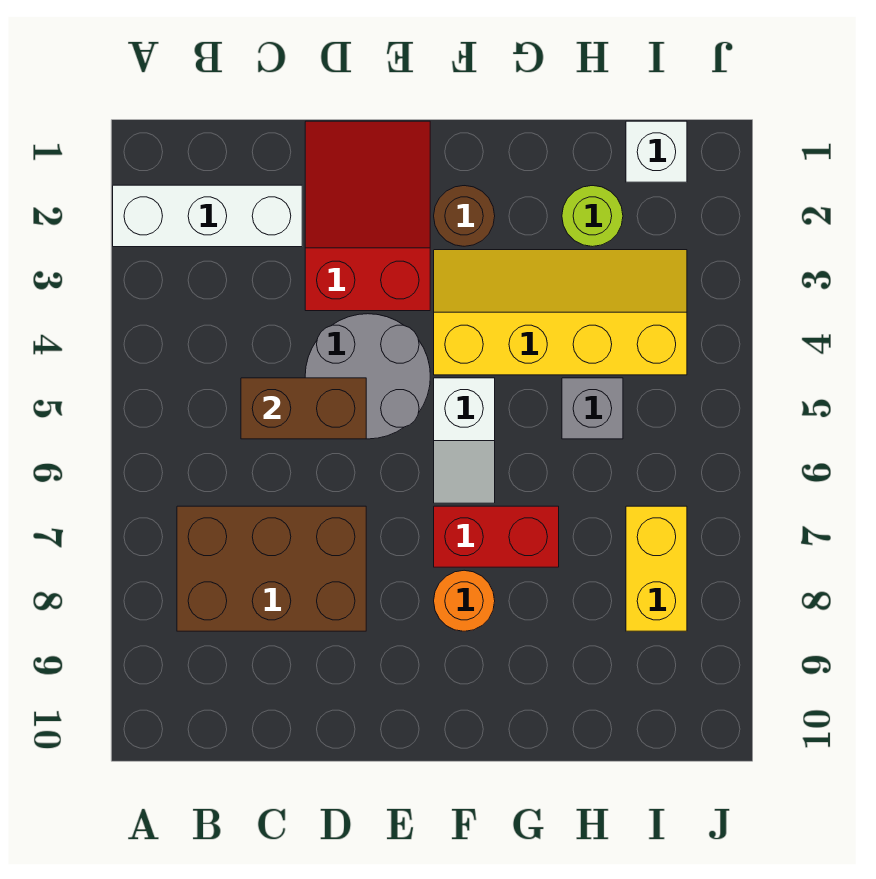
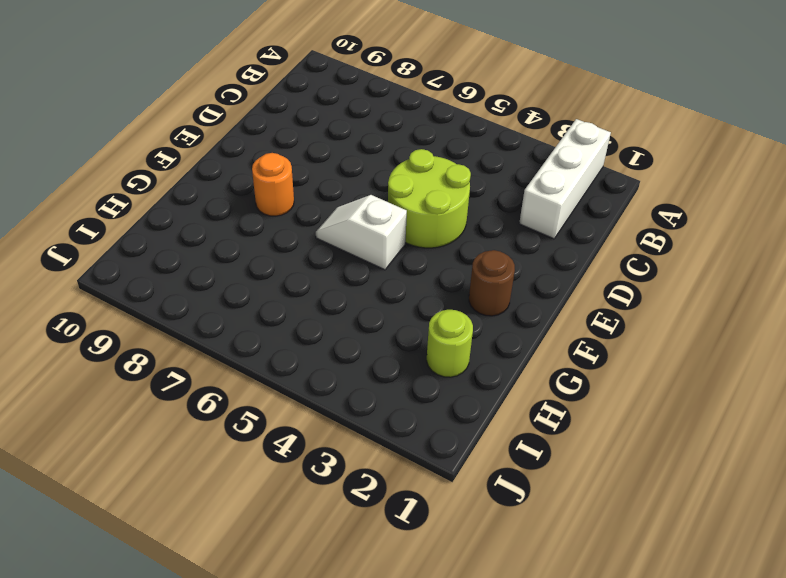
lime 2x2 round brick [388,149,471,248] -> grey 2x2 round brick [305,314,430,439]
none -> brown 2x3 brick [177,506,366,631]
none -> red 2x3 slope [305,121,430,311]
none -> yellow 2x4 slope [434,250,687,375]

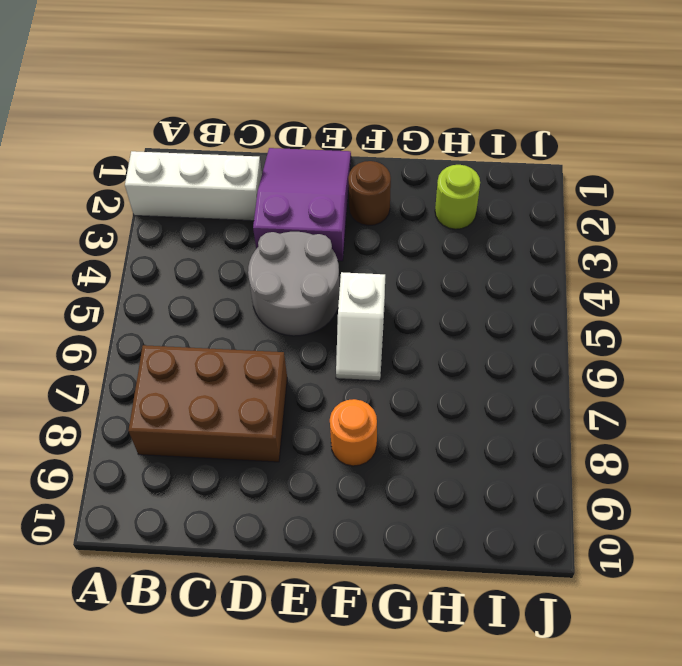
purple 2x3 slope [253,148,351,261] -> red 2x3 slope [305,121,430,311]
none -> yellow 2x4 slope [434,250,687,375]
none -> red 1x2 brick [434,506,559,567]
none -> grey 1x1 brick [562,378,623,439]

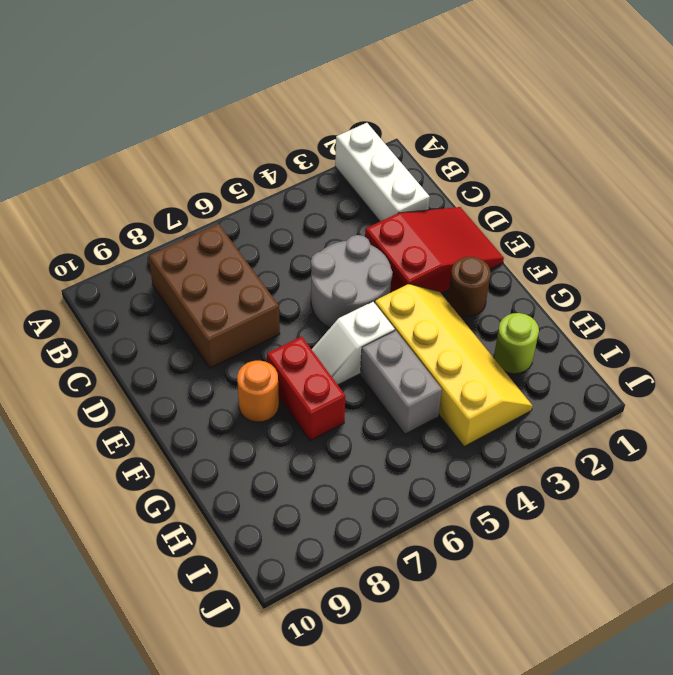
grey 1x2 brick [360,331,442,434] -> grey 1x1 brick [562,378,623,439]
none -> white 1x1 brick [626,121,687,182]
none -> yellow 1x2 brick [626,506,687,631]
none -> brown 1x2 brick [241,378,366,439]

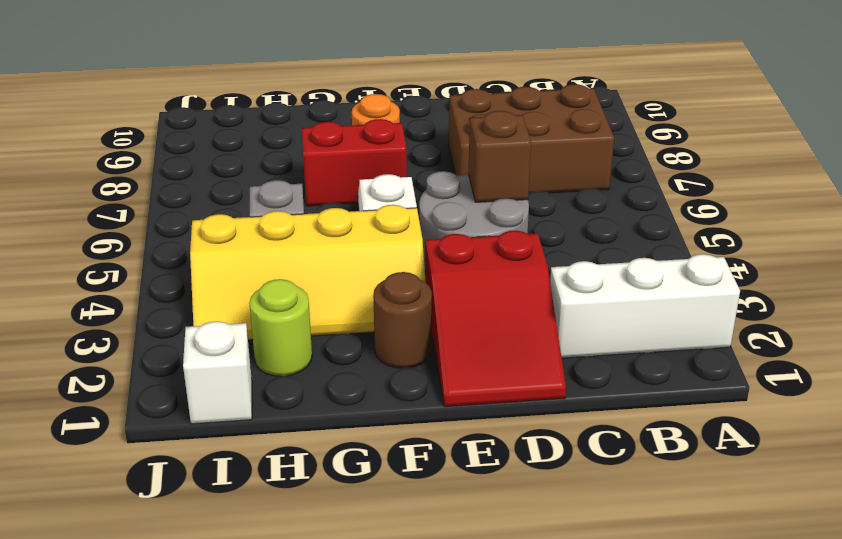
brown 1x1 brick [468,111,531,202] -> brown 1x2 brick [241,378,366,439]
none -> yellow 1x2 brick [626,506,687,631]

